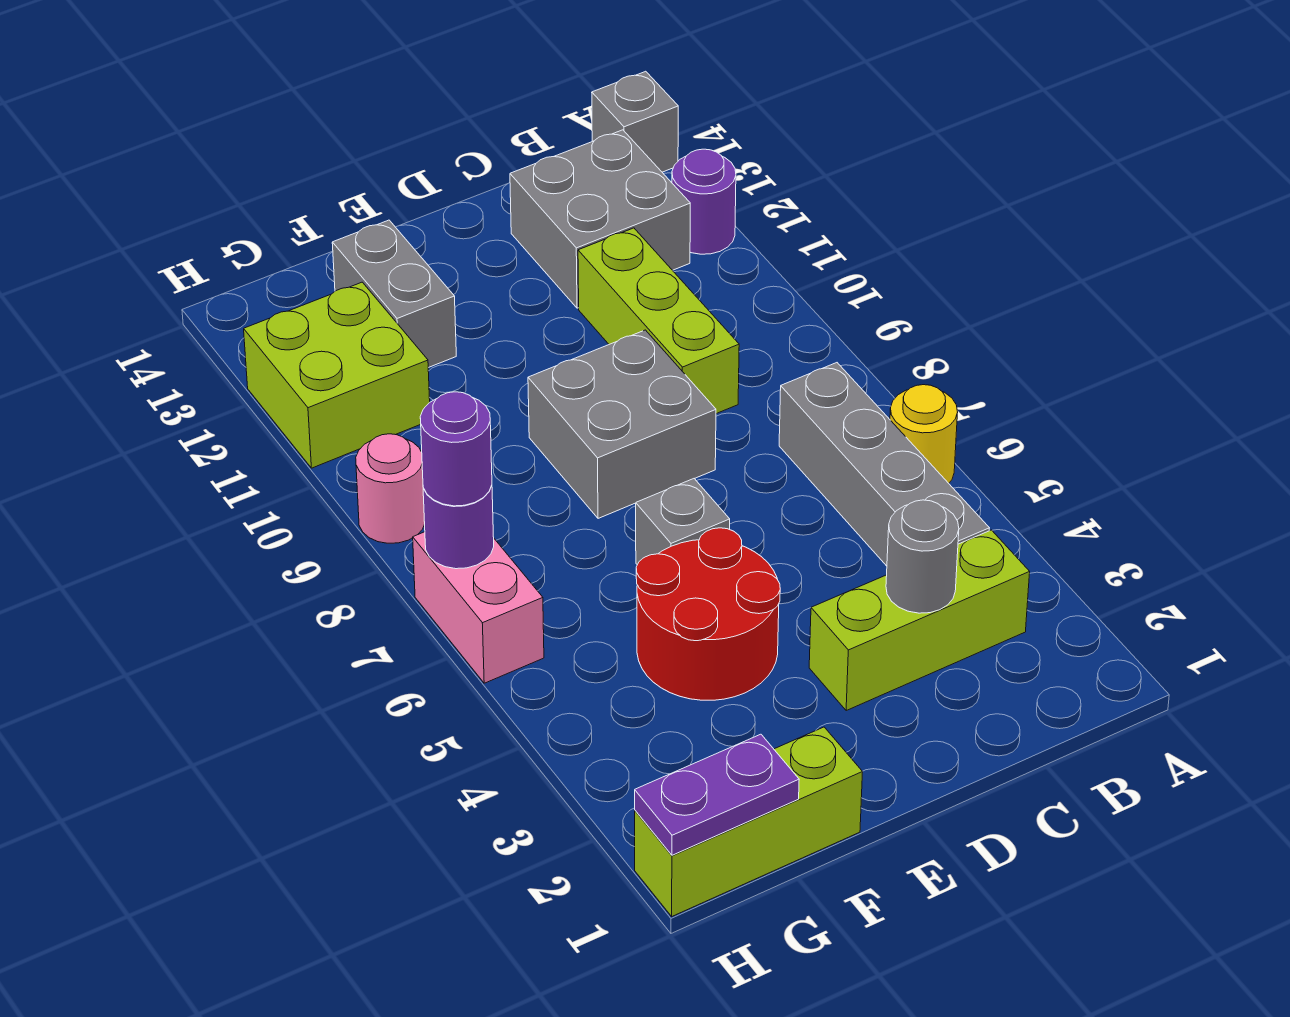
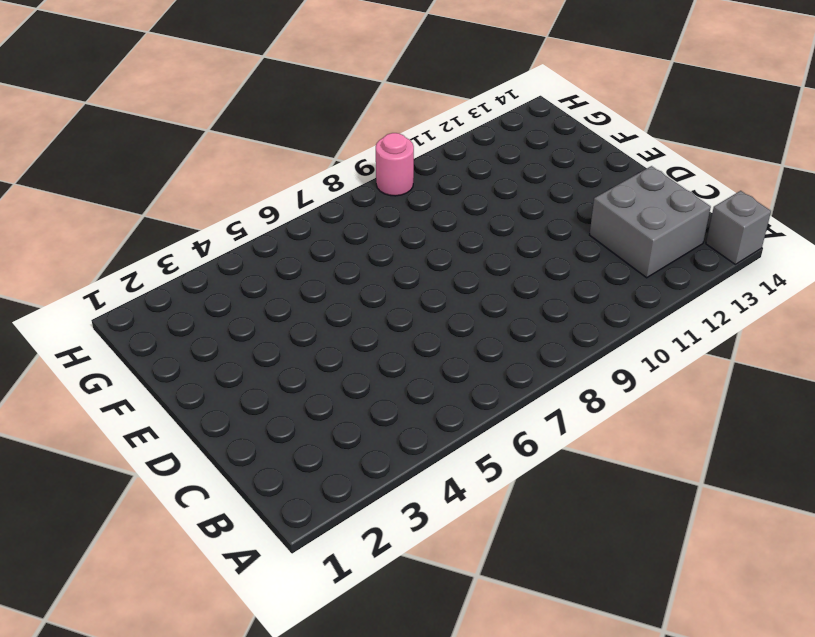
none -> yellow 1x1 round brick [890,385,958,483]
none -> purple 1x1 round brick [672,149,736,254]
none -> lime 1x3 brick [809,530,1030,710]

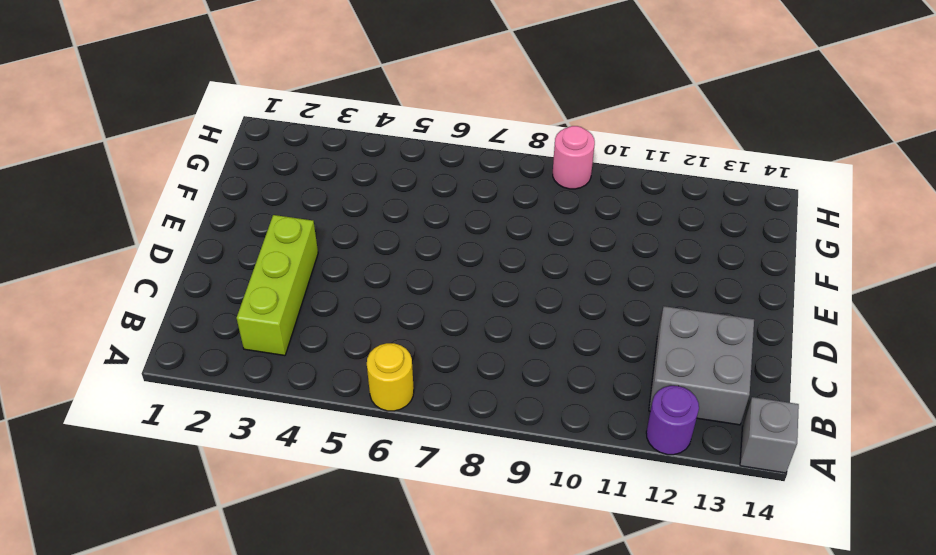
none -> grey 1x4 brick [779,363,989,566]
none -> lime 1x3 brick [578,228,739,414]
none -> grey 2x2 brick [528,330,716,518]

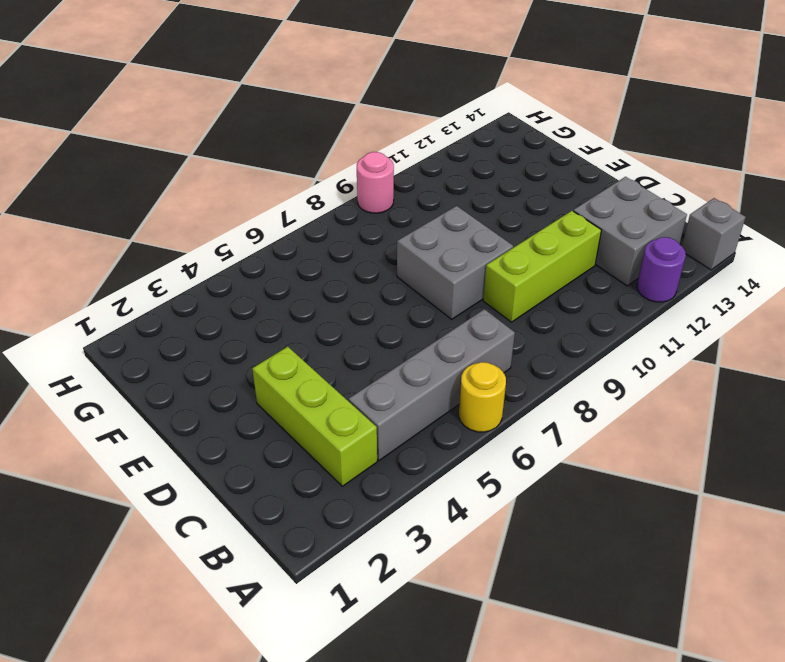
none -> red 2x2 round brick [636,528,780,700]
none -> grey 1x1 brick [636,479,730,565]
none -> lime 1x3 brick [635,727,863,916]

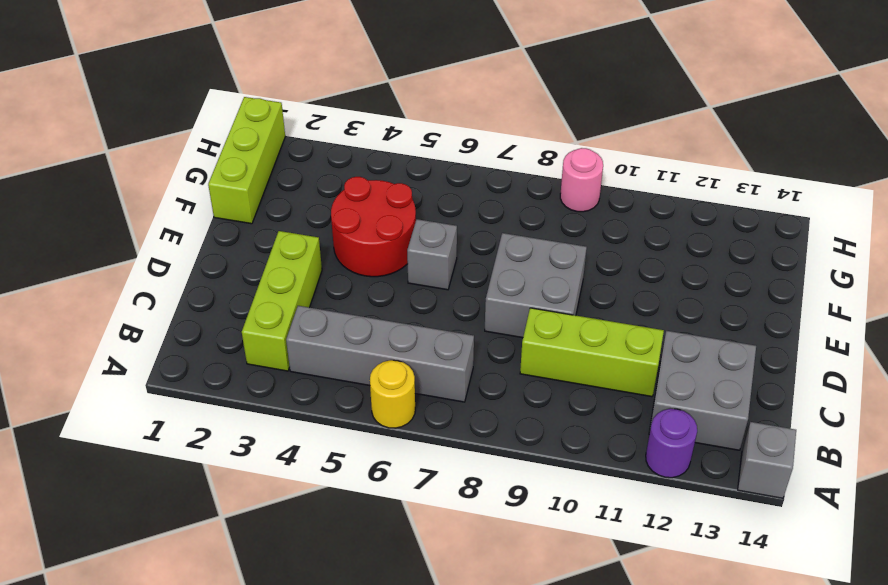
none -> grey 1x2 brick [332,220,456,368]
none -> lime 2x2 brick [244,282,430,468]
none -> pink 1x2 brick [413,532,544,683]

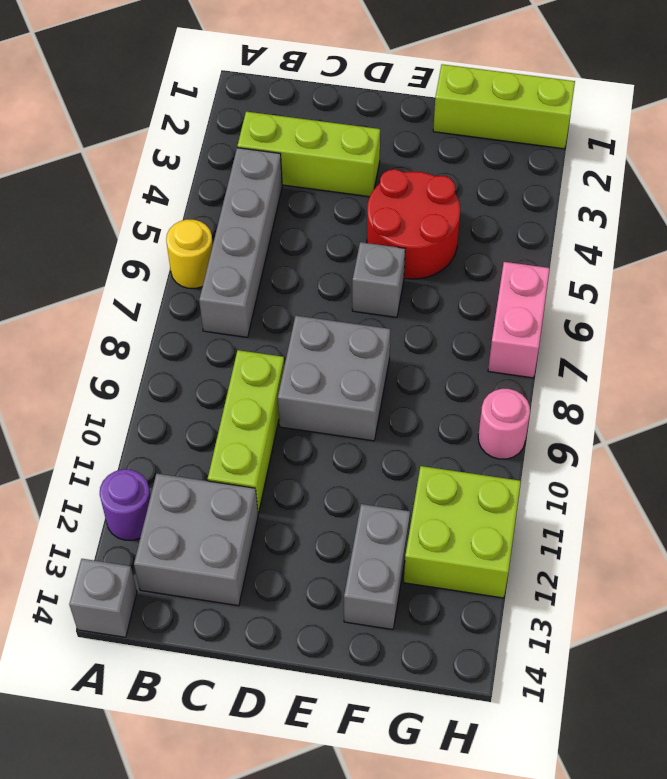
none -> grey 1x1 round brick [886,500,959,613]
none -> purple 1x2 plate [635,734,799,855]
none -> purple 1x1 round brick [423,486,494,569]

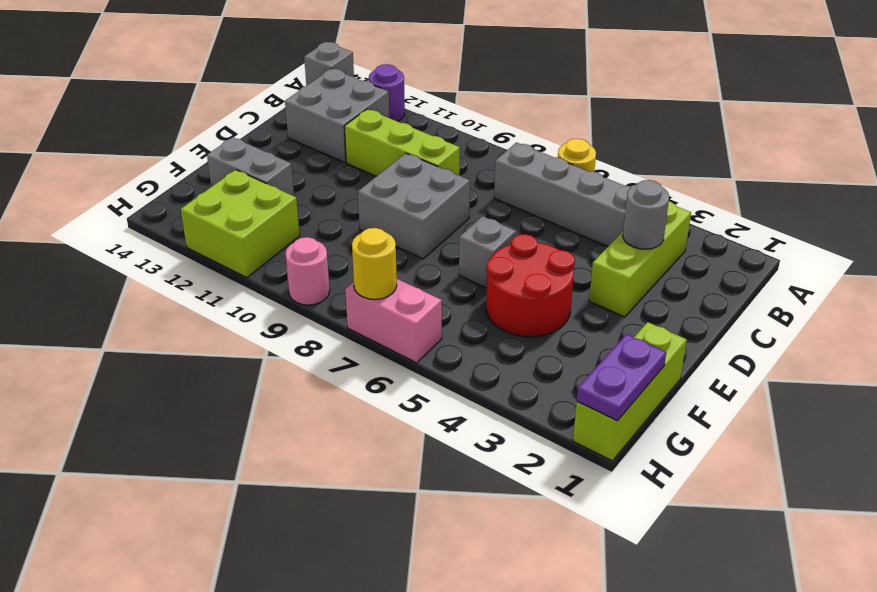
yellow 1x1 round brick [352,228,397,299] -> purple 1x1 round brick [423,486,494,569]
none -> purple 1x1 round brick [420,392,492,506]

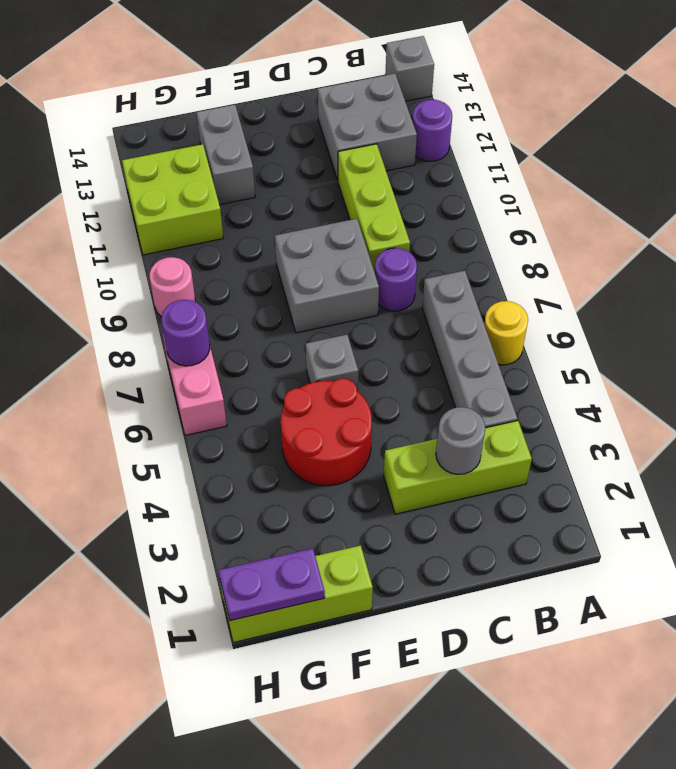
purple 1x1 round brick [375,248,417,311] -> purple 1x1 round brick moved to [420,392,492,506]

